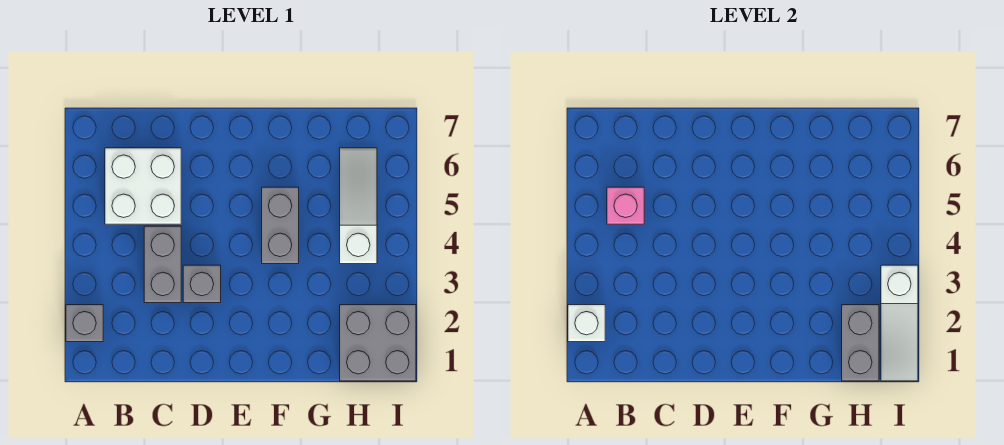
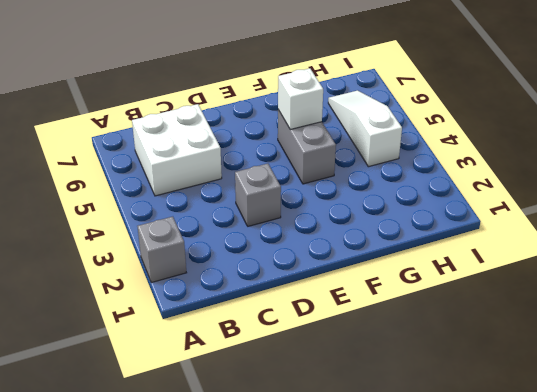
white 1x1 brick [278,68,323,130] -> white 1x1 brick moved to [568,305,605,342]
none -> grey 1x2 brick [144,226,181,303]
none -> grey 2x2 brick [340,305,416,381]

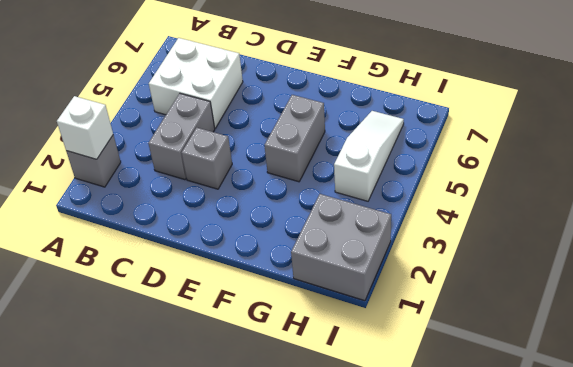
none -> pink 1x1 brick [607,187,644,224]
none -> grey 1x2 brick [842,305,879,381]

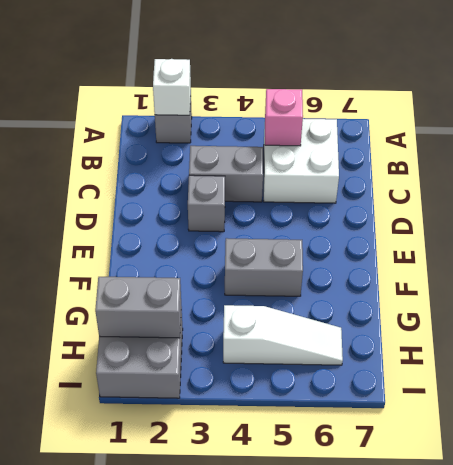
none -> white 1x3 slope [881,265,918,381]

